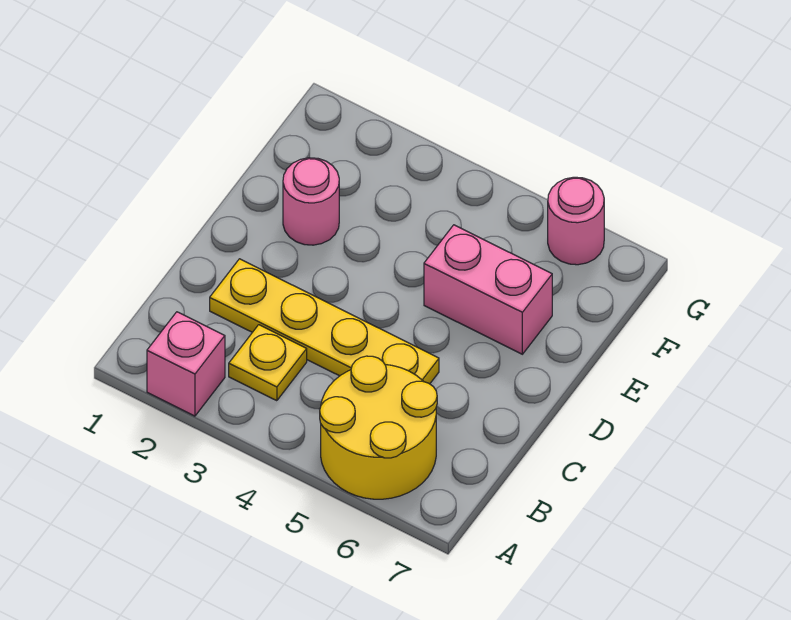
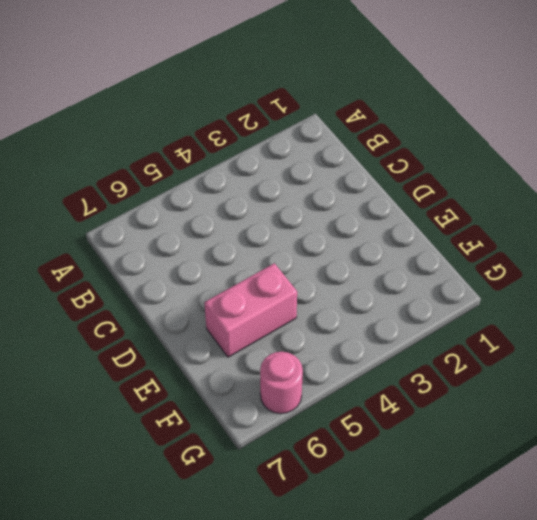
none -> pink 1x1 brick [147,312,225,416]
none -> yellow 2x2 round brick [320,356,437,499]

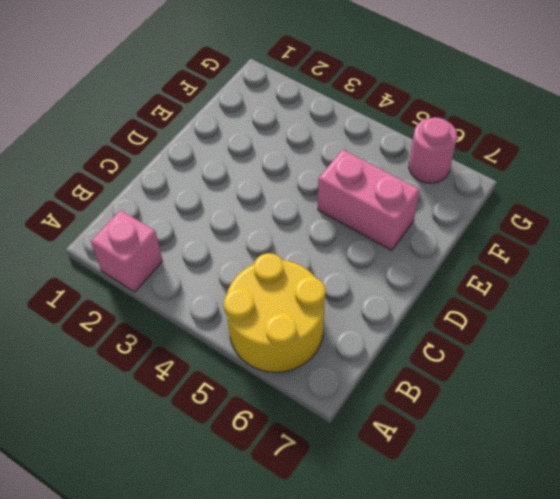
none -> yellow 1x1 plate [229,325,307,401]
none -> yellow 1x4 plate [210,259,439,384]

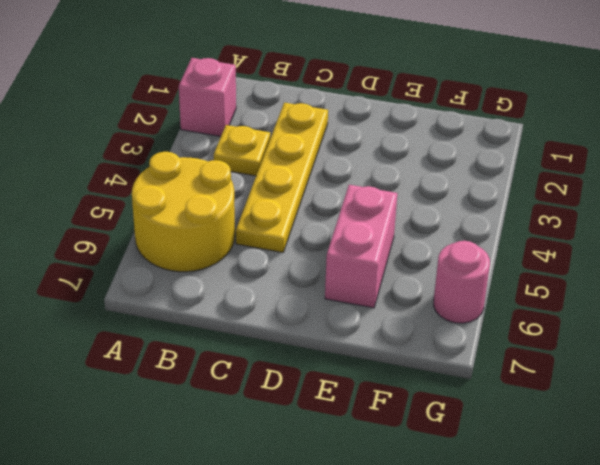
none -> pink 1x1 round brick [283,158,339,245]

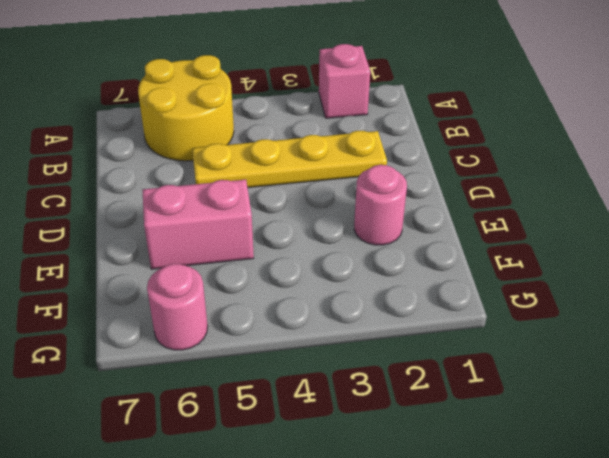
none -> yellow 1x1 plate [229,325,307,401]

